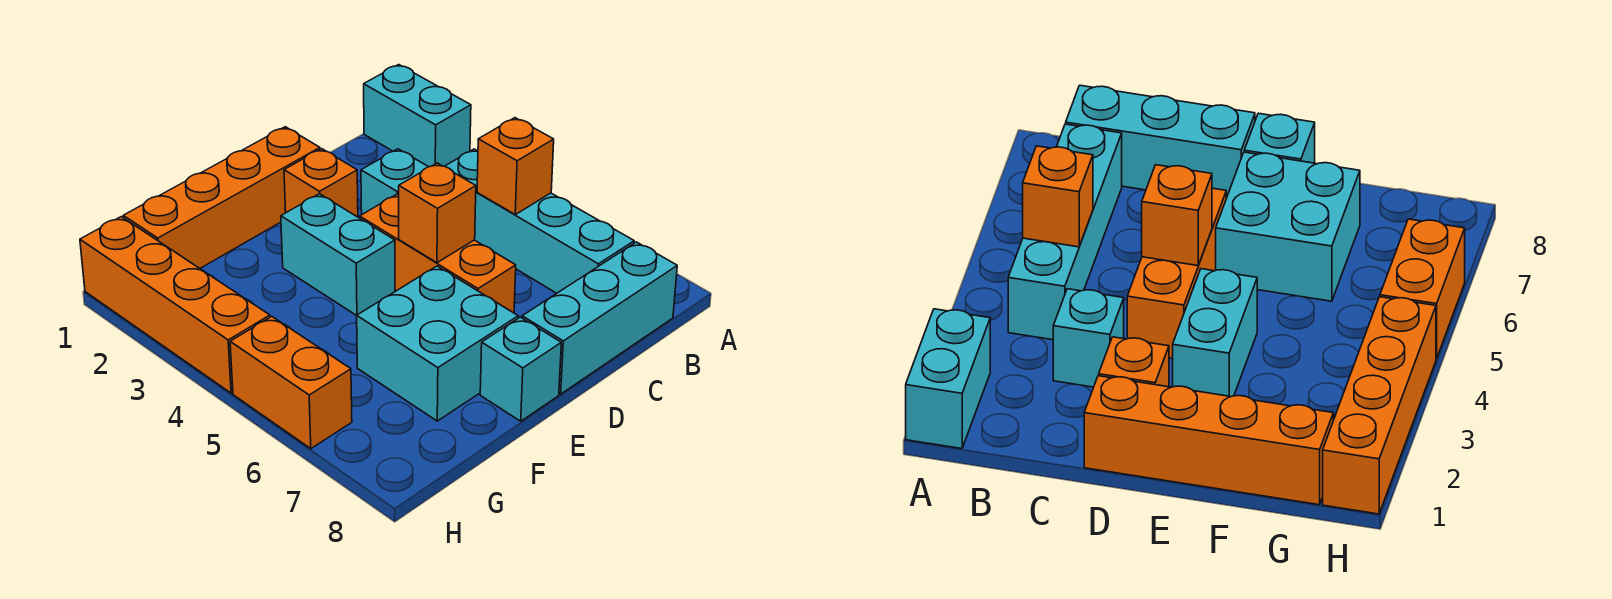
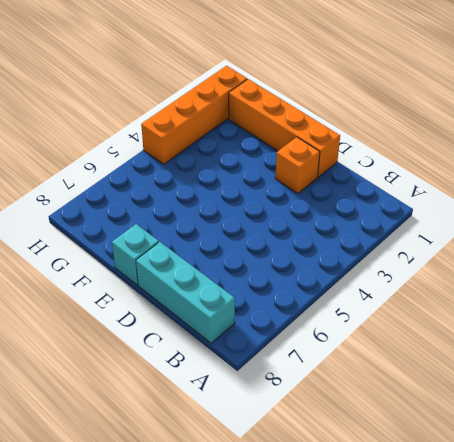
none -> cyan 1x2 brick [364,65,471,167]
none -> cyan 1x4 brick [445,149,634,293]
none -> cyan 1x1 brick [361,149,428,214]

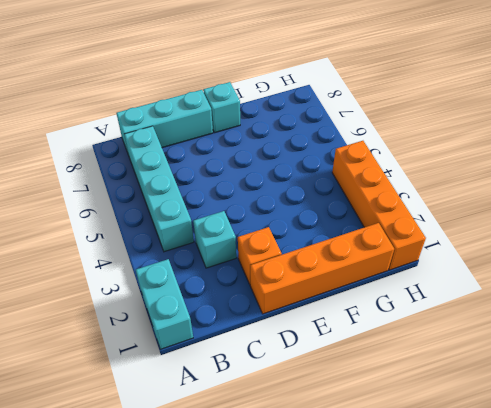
none -> orange 1x3 brick [360,194,516,313]
none -> cyan 1x2 brick [281,194,395,316]
none -> cyan 2x2 brick [357,266,518,421]

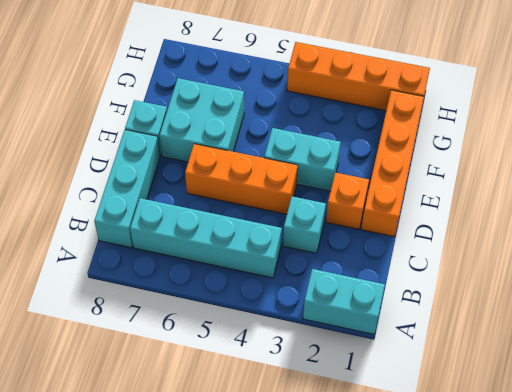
none -> orange 1x2 brick [230,317,352,449]
none -> orange 1x1 brick [477,118,554,214]
none -> orange 1x1 brick [399,163,476,263]

